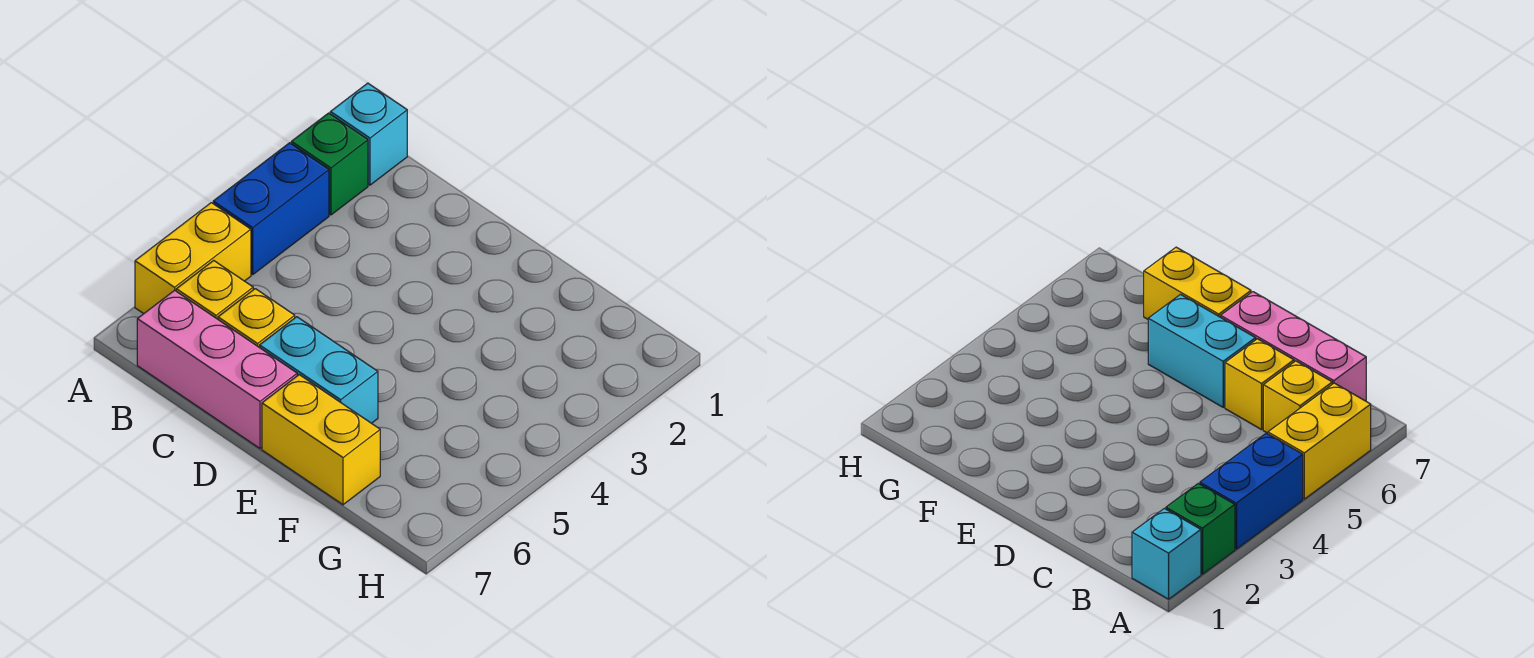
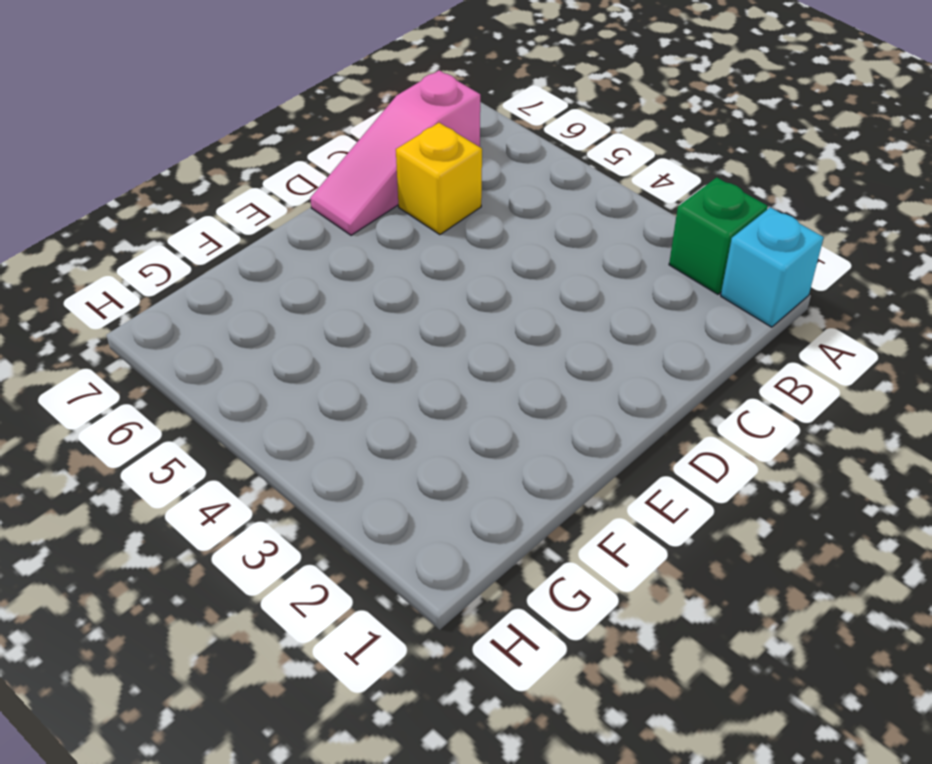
pink 1x3 slope [310,70,480,235] -> pink 1x3 brick [137,290,297,448]
none -> blue 1x2 brick [213,143,329,275]
none -> yellow 1x2 brick [135,203,251,314]

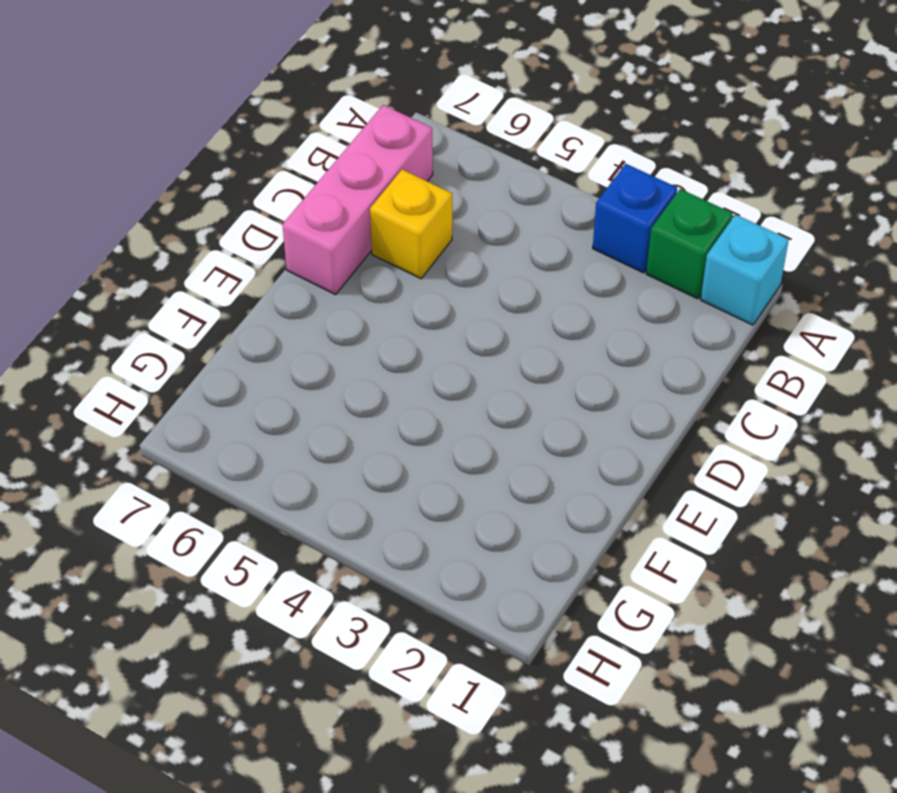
blue 1x1 brick [593,164,677,273] -> blue 1x2 brick [213,143,329,275]
none -> yellow 1x2 brick [135,203,251,314]
none -> yellow 1x1 brick [176,261,253,319]

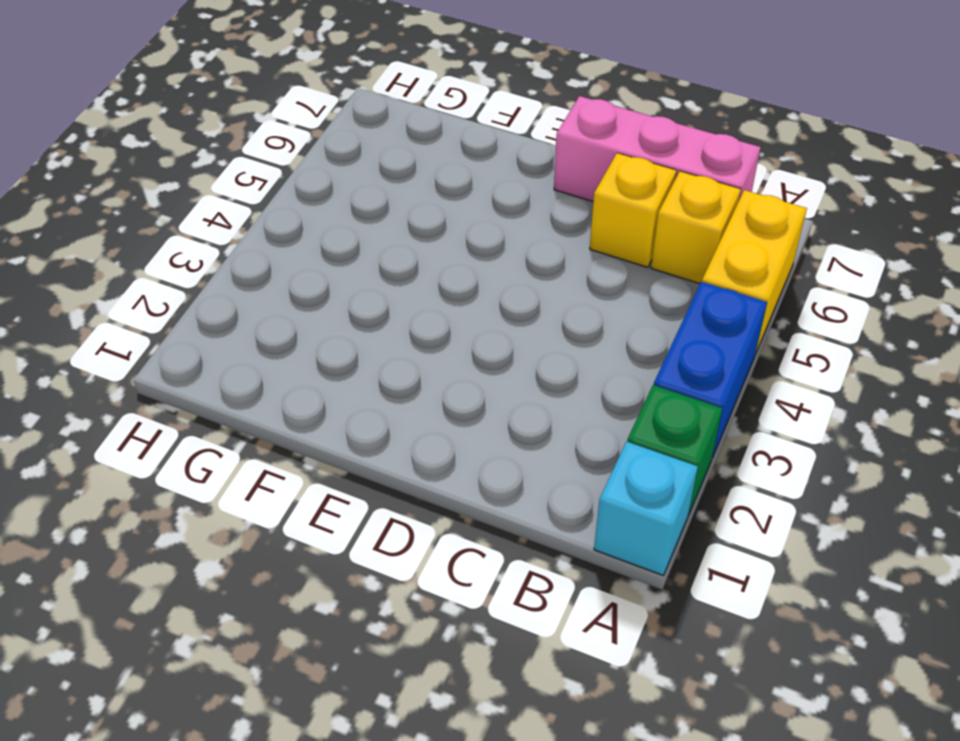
none -> cyan 1x2 brick [260,317,378,423]
none -> yellow 1x2 brick [262,375,380,505]

